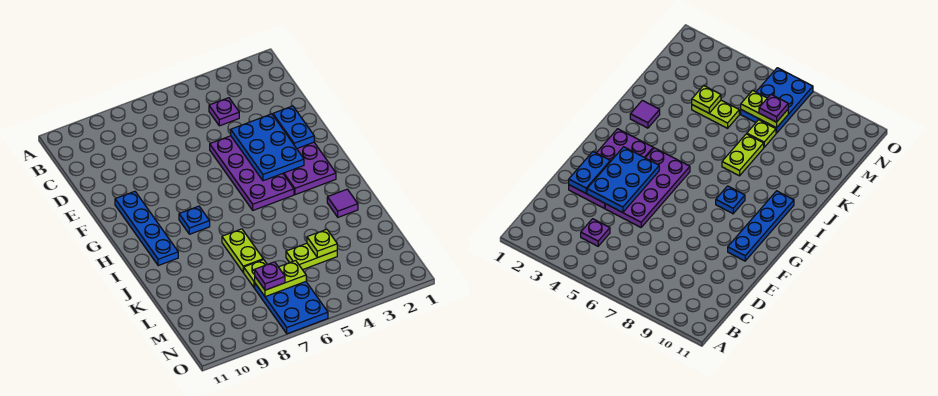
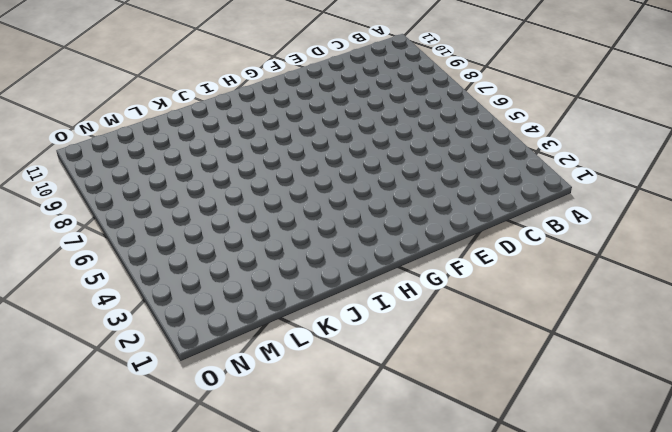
none -> purple 1x1 plate [209,98,239,126]
none -> purple 2x4 plate [283,142,336,195]
none -> purple 2x4 plate [210,136,294,210]

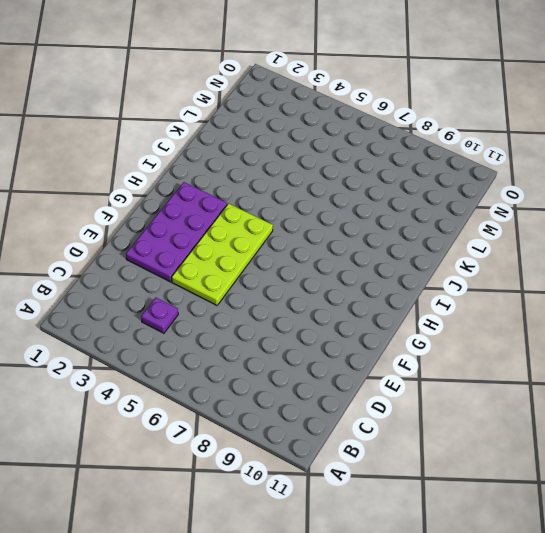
lime 2x4 plate [172,204,273,305] -> purple 2x4 plate [210,136,294,210]
none -> blue 1x4 plate [115,191,178,266]
none -> blue 1x1 plate [179,206,210,234]
none -> purple 1x1 tile [327,189,358,217]

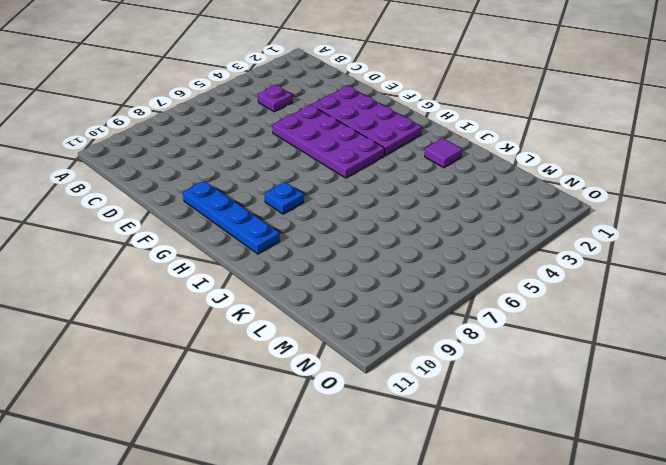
none -> lime 1x2 plate [222,229,263,272]
none -> lime 1x2 plate [286,243,337,270]
none -> lime 1x1 plate [244,260,267,288]

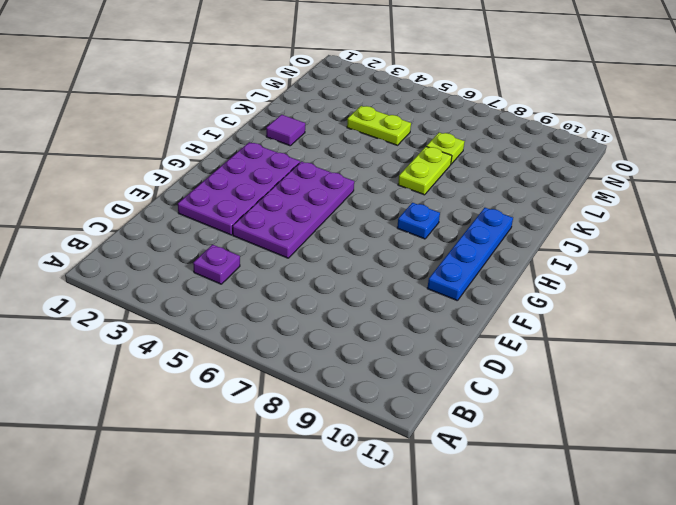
none -> blue 2x3 plate [255,282,328,334]
none -> blue 1x2 plate [273,106,314,148]
none -> blue 2x3 plate [231,114,304,181]

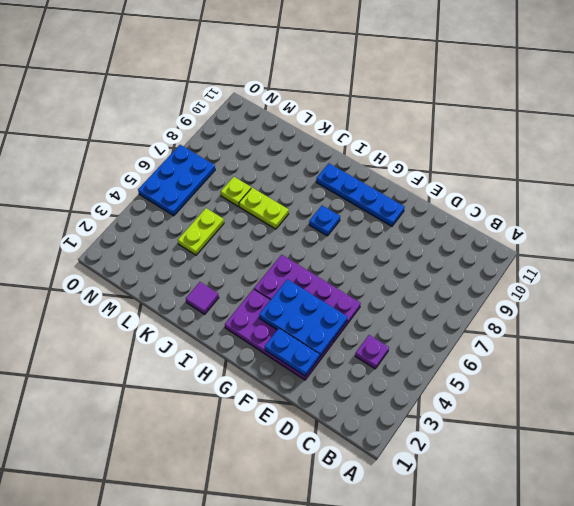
blue 2x3 plate [138,145,215,216] -> blue 2x3 plate turned to [255,282,328,334]
none -> lime 1x1 plate [307,229,337,258]
none -> lime 1x2 plate [255,260,306,297]
none -> purple 1x1 plate [255,262,285,290]

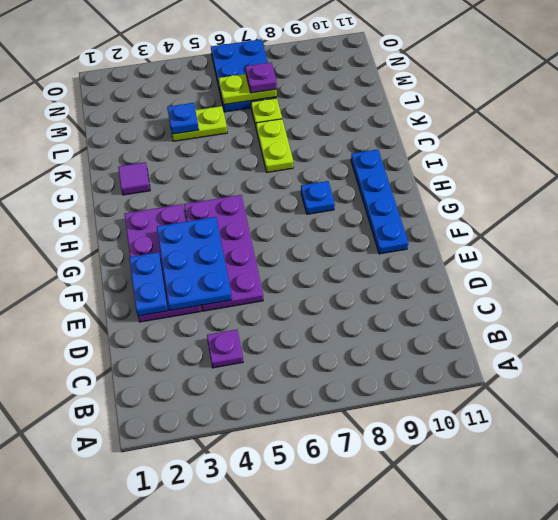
blue 1x1 plate [167,103,199,134] -> lime 1x1 plate [307,229,337,258]

